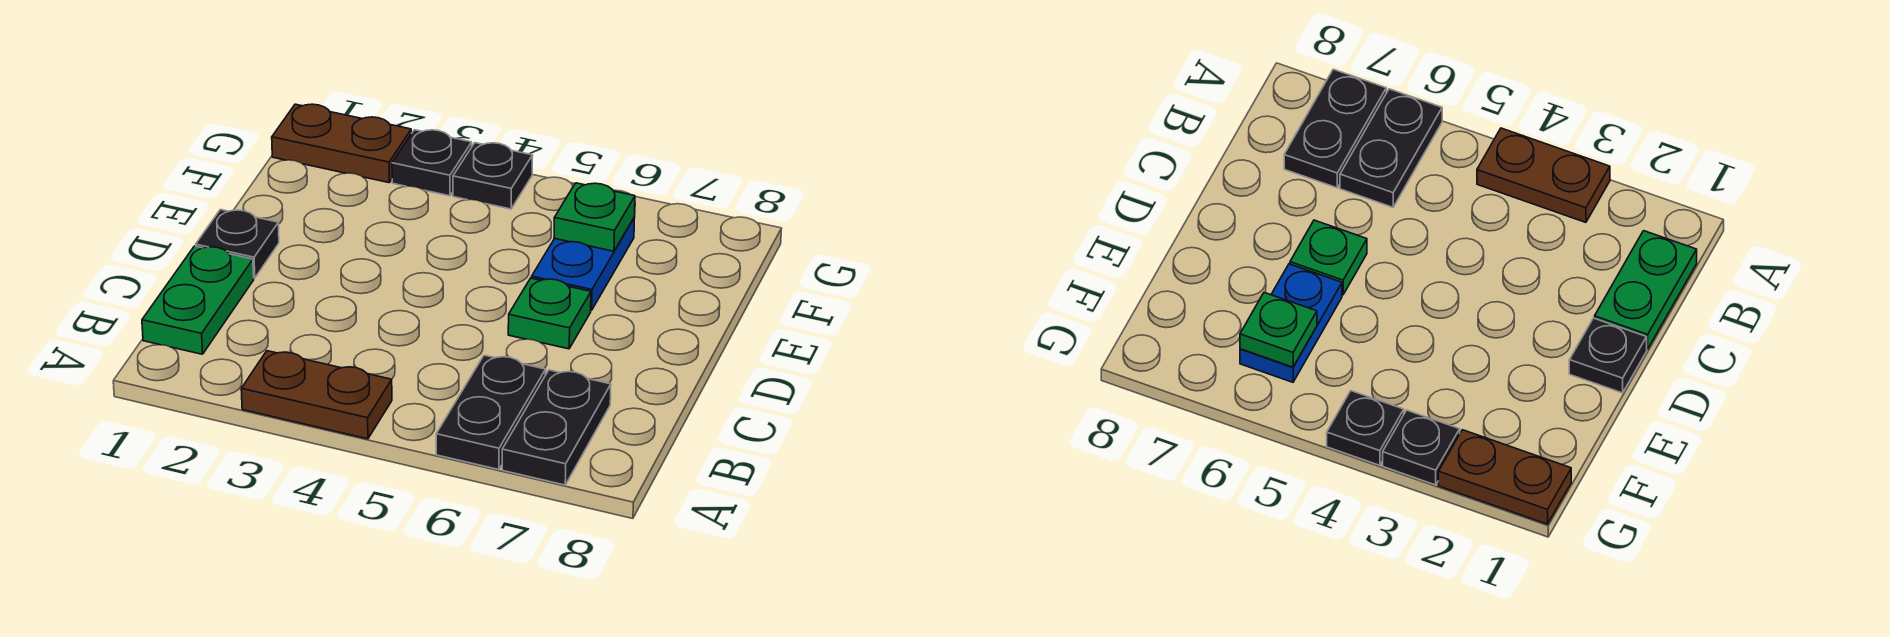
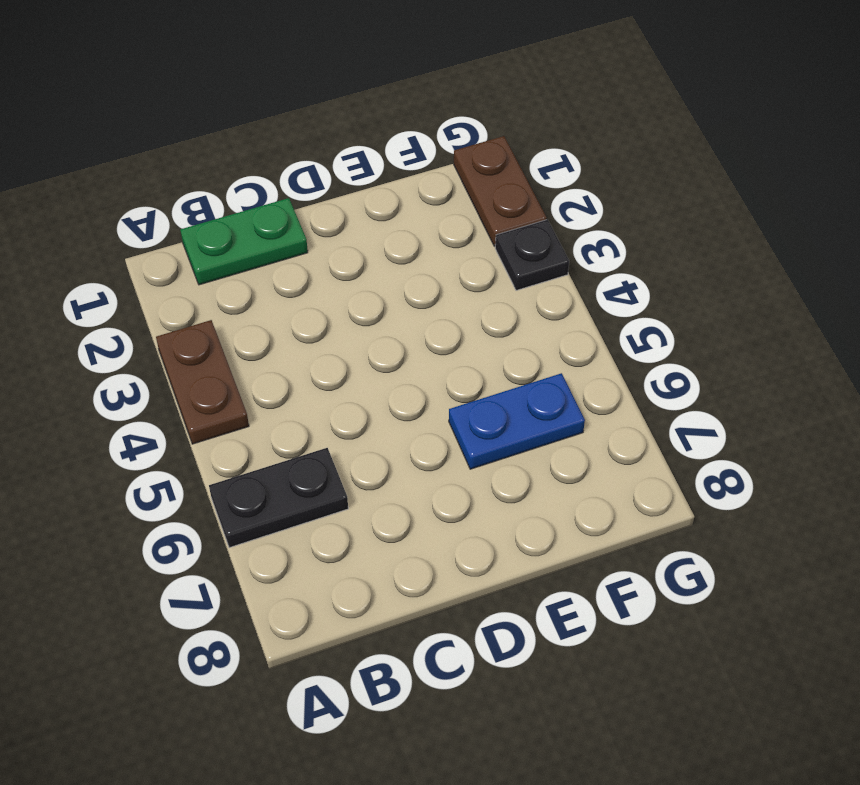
none -> black 1x2 plate [502,370,611,485]
none -> black 1x1 plate [196,210,279,278]

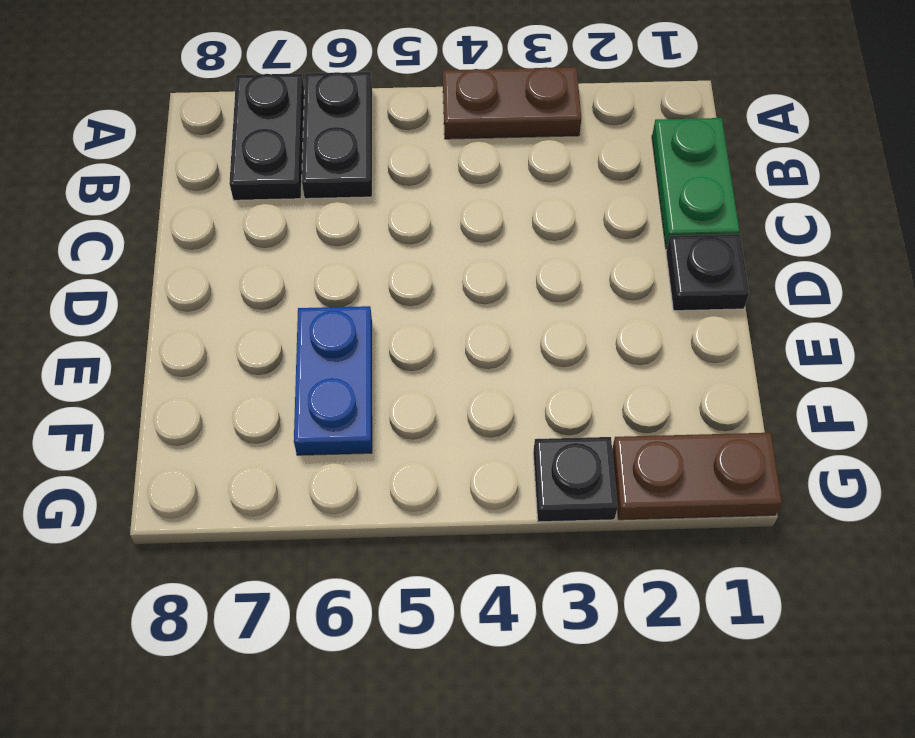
none -> green 1x1 plate [508,278,591,349]
none -> black 1x1 plate [453,143,533,209]

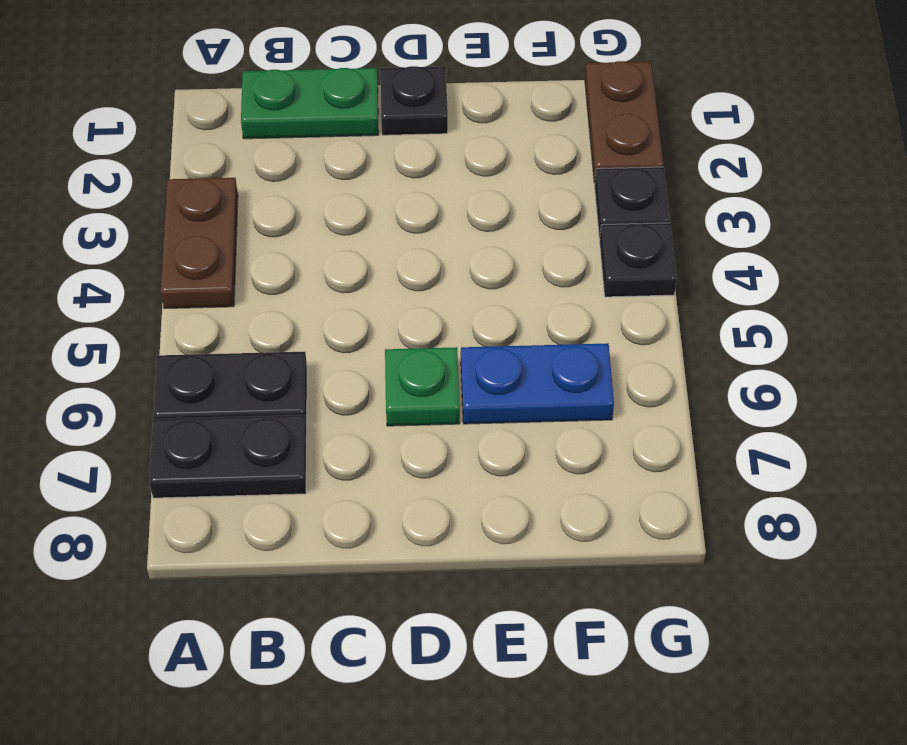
none -> green 1x1 plate [554,183,635,251]

